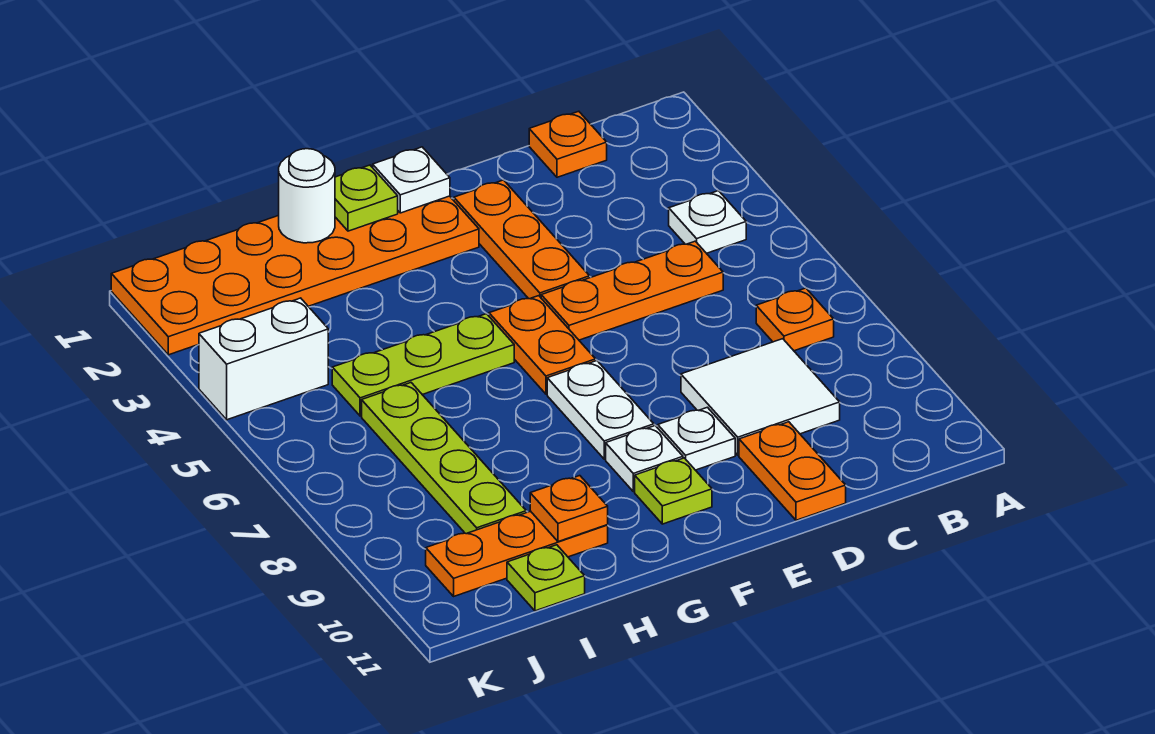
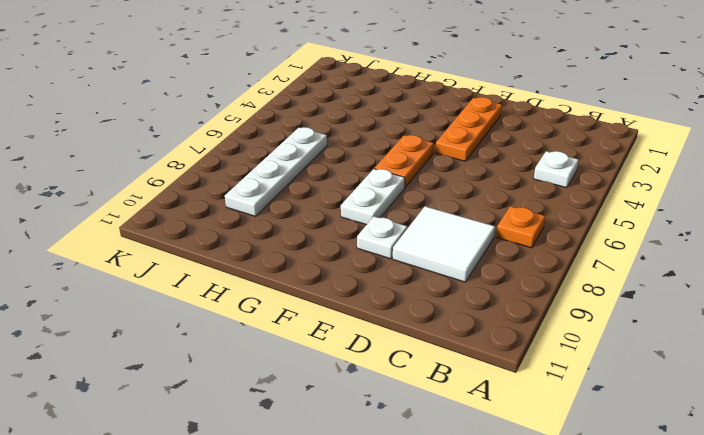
white 1x4 plate [225,127,327,216] -> lime 1x4 plate [362,383,526,534]
none -> orange 1x1 plate [529,111,607,177]
none -> orange 1x3 plate [541,241,723,340]
none -> orange 1x2 plate [739,422,846,520]

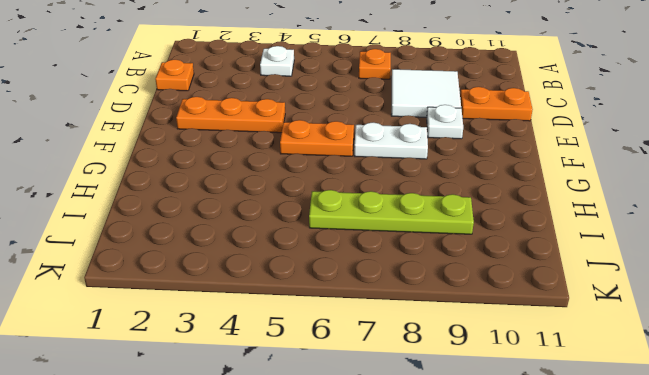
none -> orange 1x3 plate [541,241,723,340]
none -> orange 2x6 plate [111,196,479,355]
none -> white 1x1 plate [606,426,683,492]

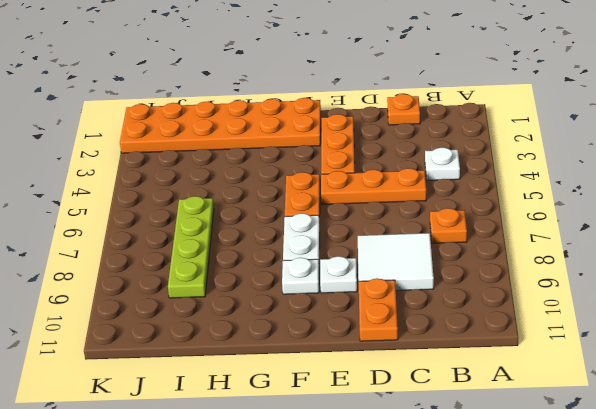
none -> lime 1x1 plate [635,458,712,524]
none -> lime 1x3 plate [332,314,514,416]
none -> orange 1x3 plate [426,511,608,596]

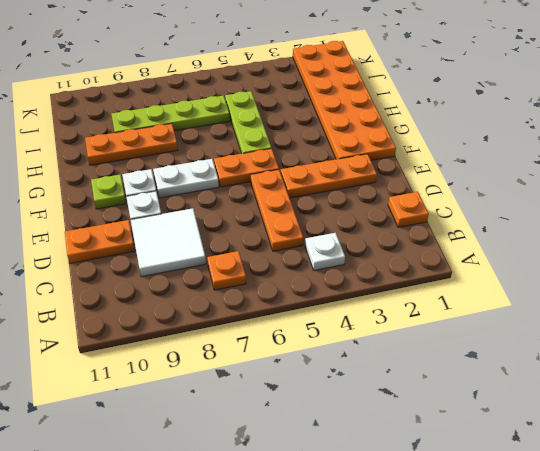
orange 1x3 plate [85,124,178,165] -> orange 1x3 plate turned to [426,511,608,596]
none -> lime 1x1 plate [507,545,585,611]
none -> white 1x2 brick [199,298,328,420]
none -> white 1x1 plate [373,147,450,213]

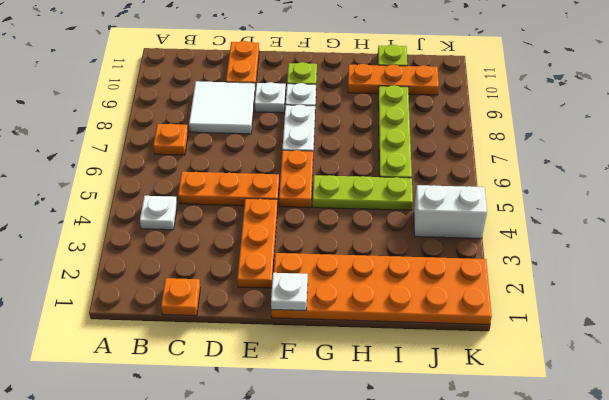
none -> lime 1x1 plate [335,165,398,231]
none -> white 1x1 round brick [279,149,335,243]
none -> orange 1x1 plate [530,476,608,542]

